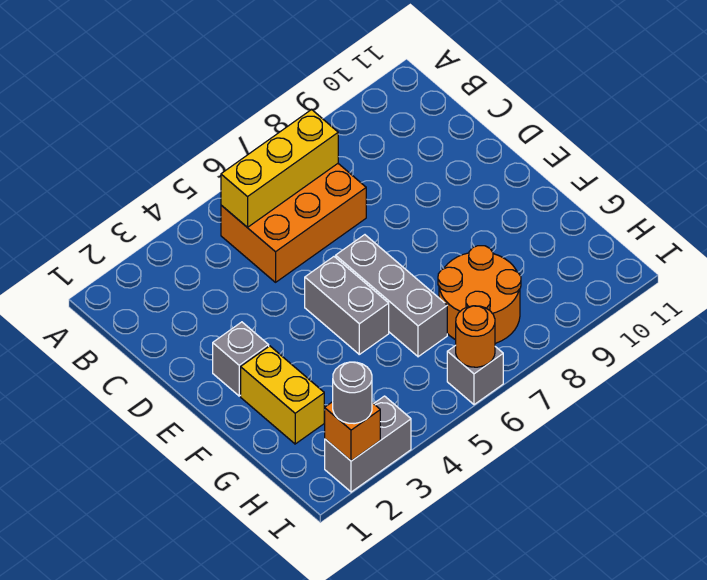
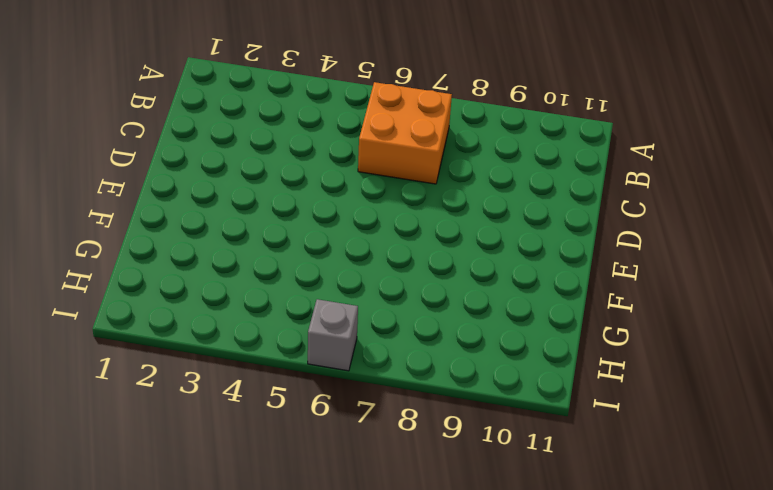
orange 2x2 brick [358,82,452,184] -> orange 2x3 brick [221,164,366,282]
none -> grey 1x1 brick [213,322,269,396]
none -> grey 1x2 brick [305,257,389,354]
none -> grey 1x3 brick [336,235,447,357]

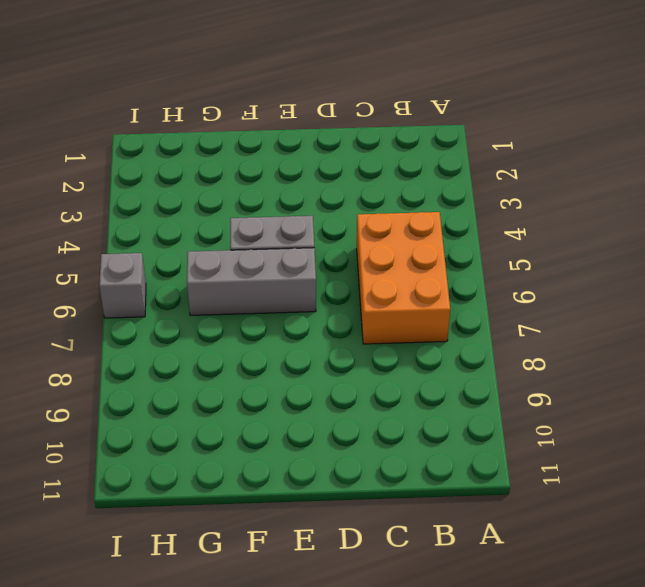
none -> grey 1x1 brick [213,322,269,396]
none -> yellow 1x2 brick [241,346,324,444]
none -> orange 2x2 round brick [438,246,521,343]

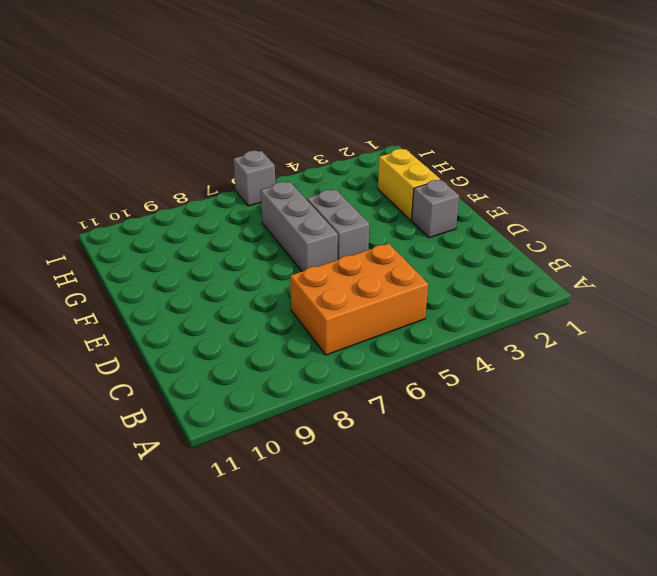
none -> orange 2x2 round brick [438,246,521,343]
none -> grey 1x2 brick [325,396,411,492]
none -> yellow 1x3 brick [221,110,338,227]

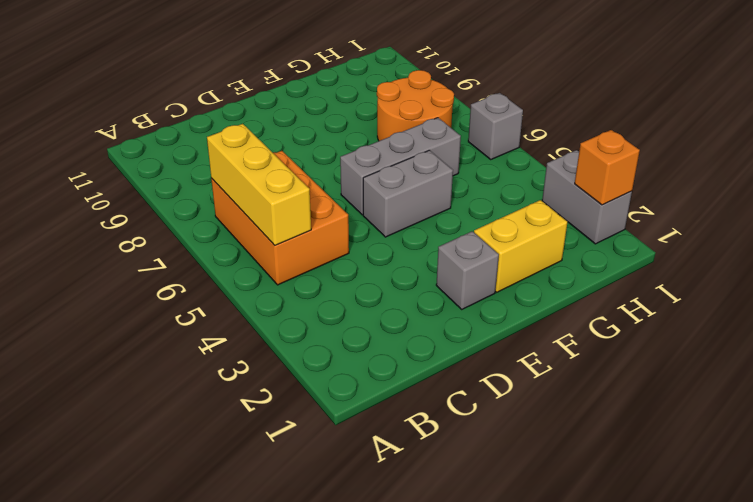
none -> orange 1x1 round brick [456,306,495,367]
none -> grey 1x1 round brick [333,362,372,424]

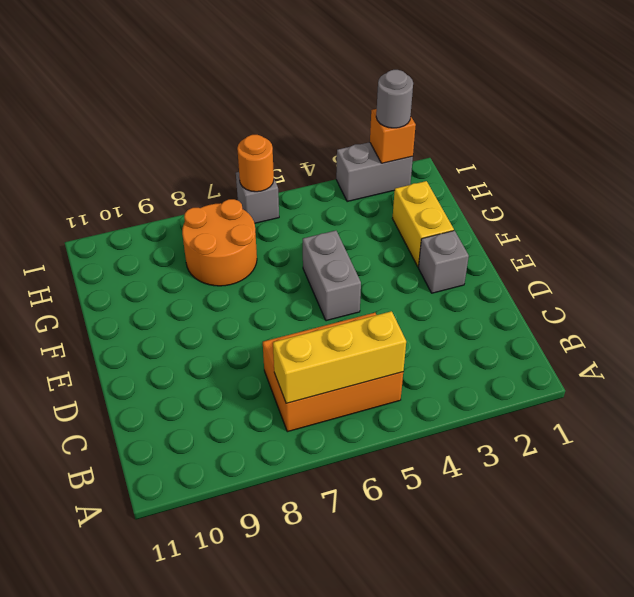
none -> grey 1x3 brick [336,235,447,357]

